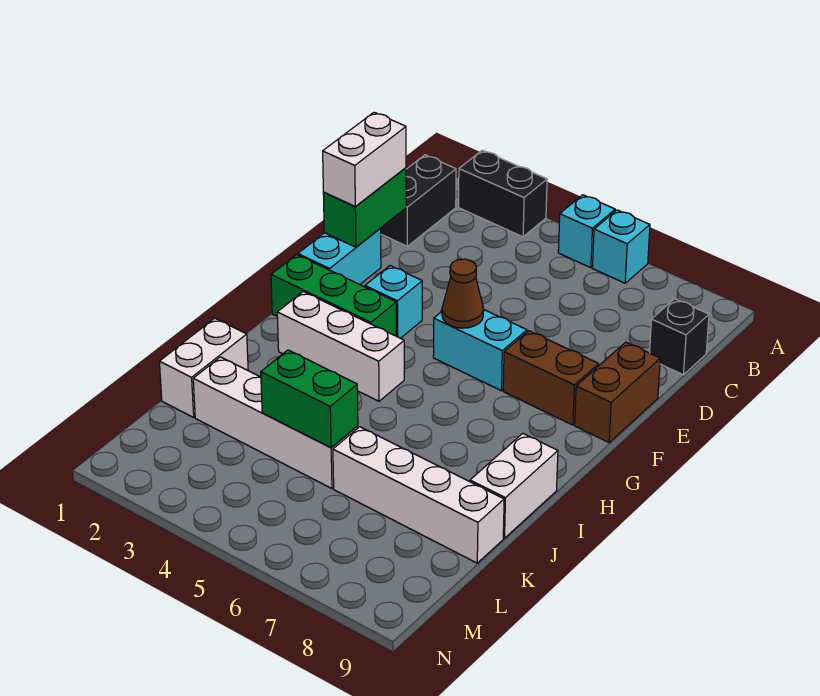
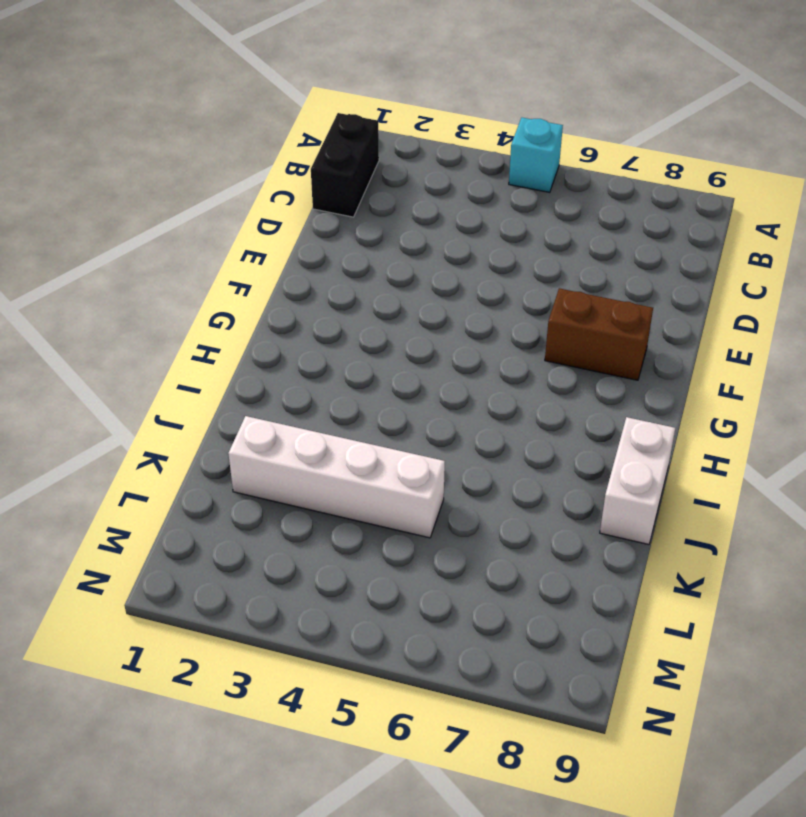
none -> black 1x2 brick [459,150,547,237]
none -> cyan 1x1 brick [593,210,650,283]
none -> black 1x1 brick [650,299,709,375]

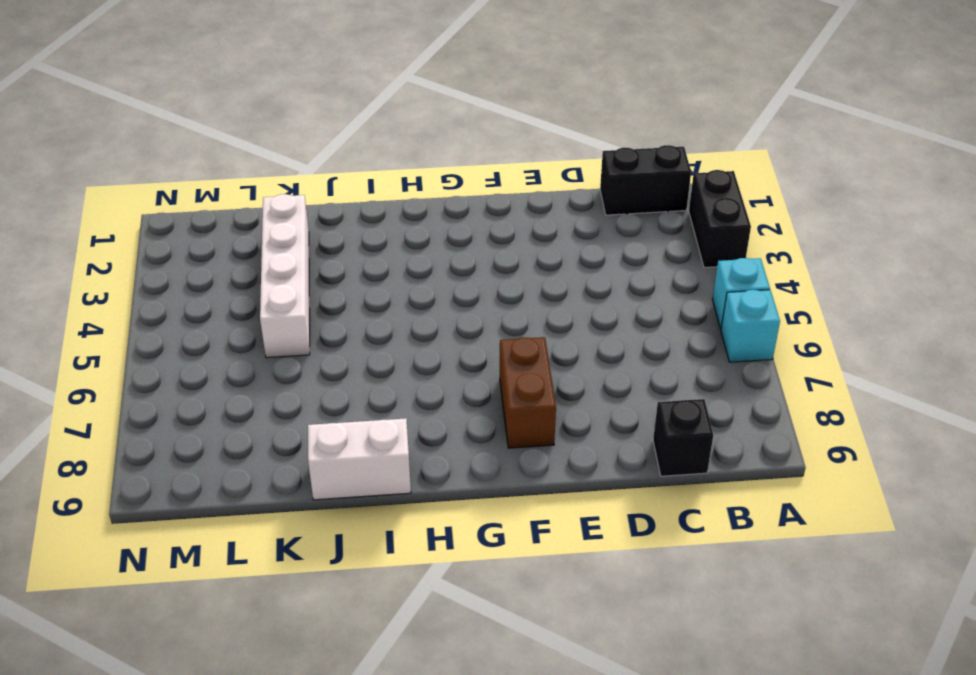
none -> cyan 1x2 brick [298,229,381,284]
none -> brown 1x2 brick [575,342,660,442]
none -> cyan 1x1 brick [365,266,422,338]

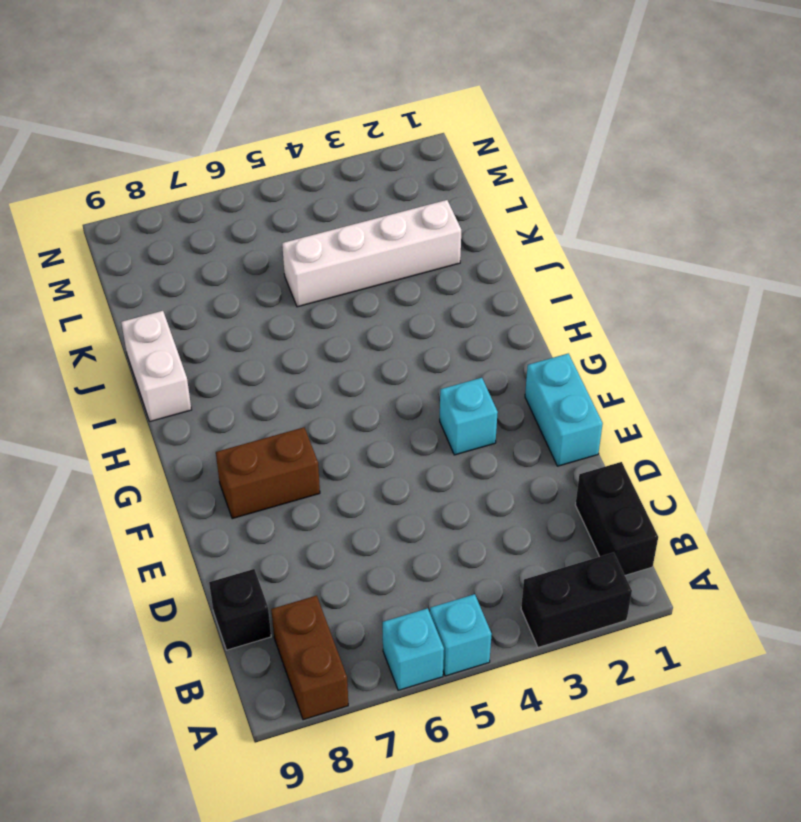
brown 1x2 brick [271,596,348,720] -> brown 1x2 brick moved to [575,342,660,442]
none -> cyan 1x2 brick [433,310,527,391]
none -> green 1x3 brick [271,255,396,336]
none -> white 1x3 brick [277,292,404,401]

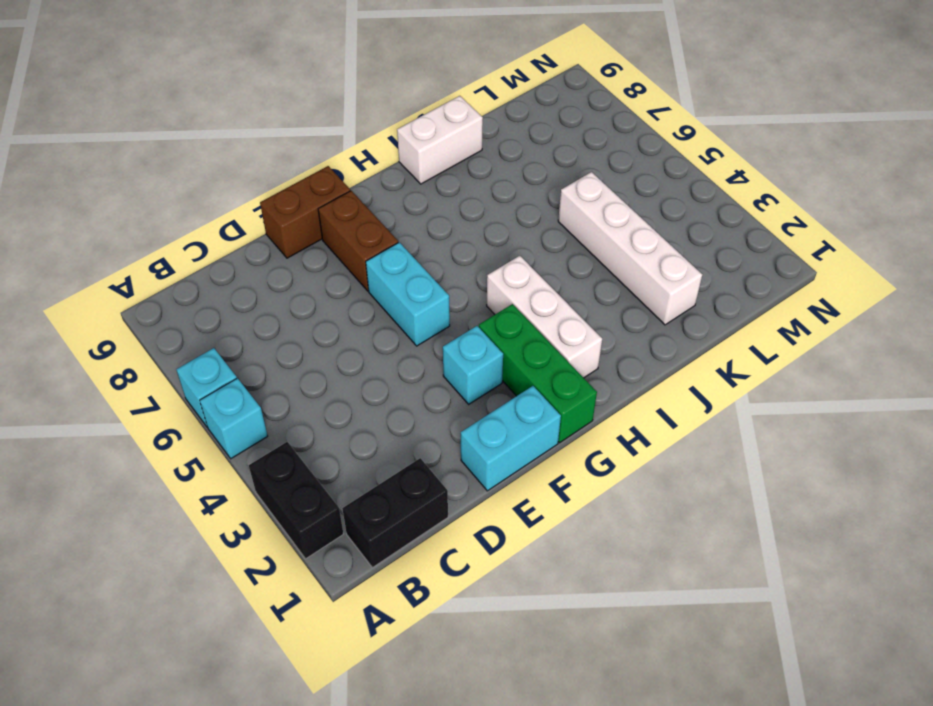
none -> black 1x1 brick [650,299,709,375]
none -> white 1x2 brick [159,318,248,417]
none -> white 1x4 brick [333,427,504,563]

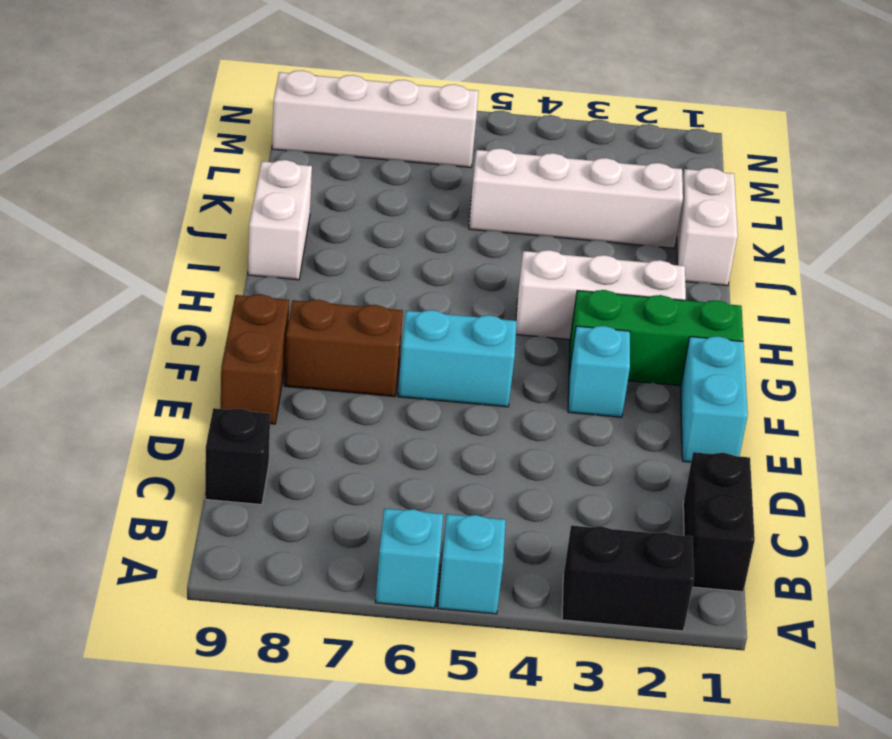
white 1x4 brick [272,70,478,168] -> white 1x4 brick moved to [333,427,504,563]
none -> green 1x2 brick [323,168,406,247]
none -> brown 1x1 cone [442,259,484,328]
none -> green 1x2 brick [261,350,358,448]

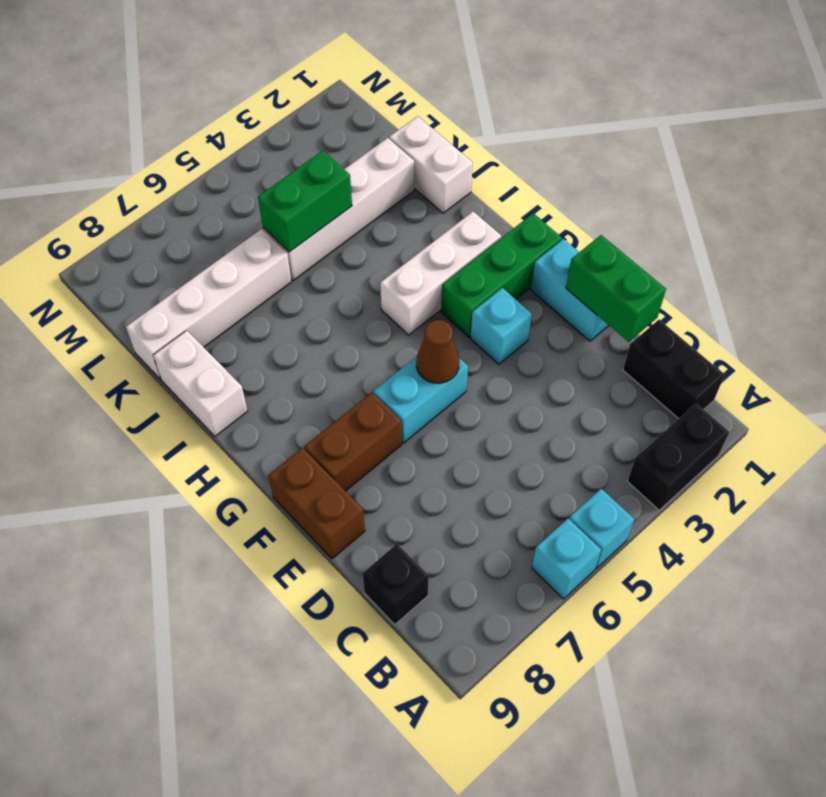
none -> white 1x2 brick [323,112,406,207]

